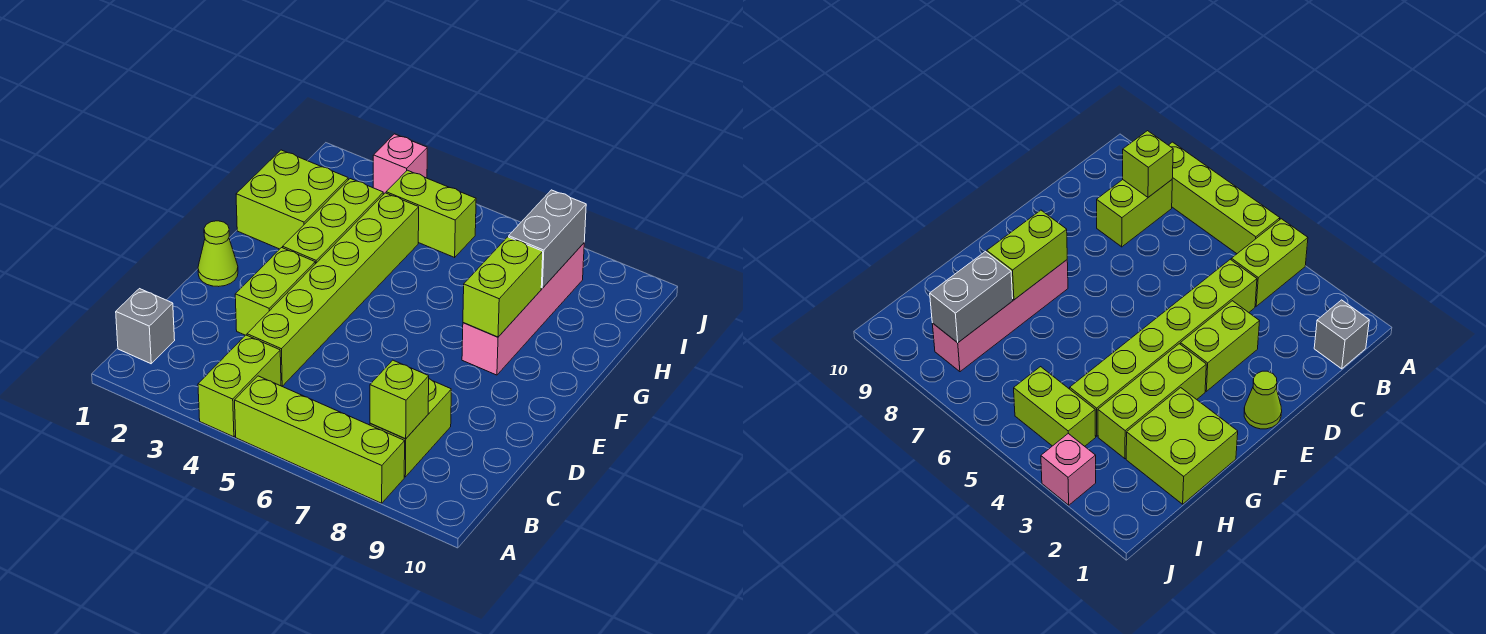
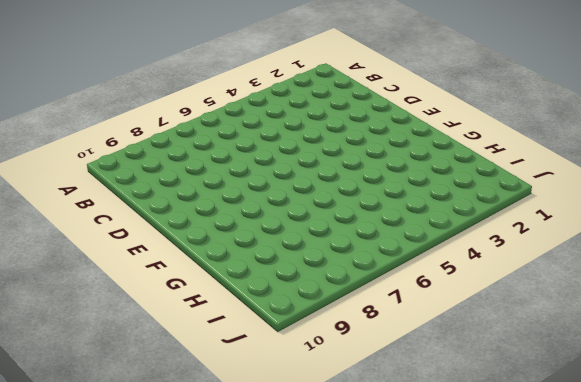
none -> lime 1x2 brick [198,335,281,437]
none -> lime 1x4 brick [235,376,405,503]
none -> grey 1x1 brick [116,289,175,364]

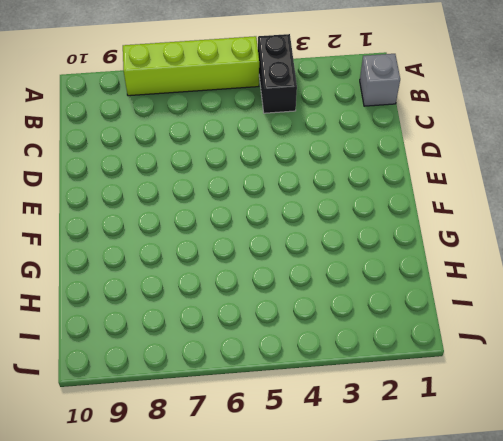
black 1x2 brick [258,34,297,113] -> lime 1x2 brick [198,335,281,437]
none -> lime 1x2 brick [370,379,451,477]
none -> lime 1x6 brick [247,193,419,386]
none -> lime 1x2 brick [235,248,315,335]

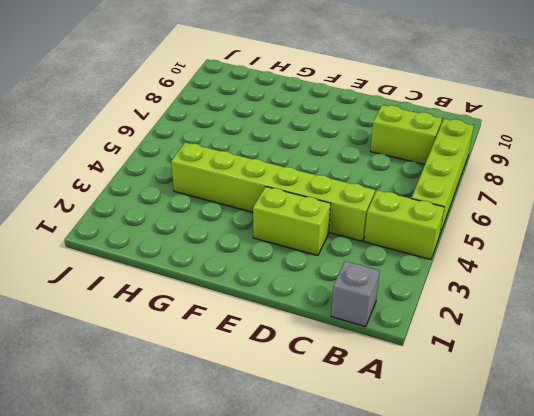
none -> lime 1x1 cone [198,221,238,287]
none -> lime 1x3 brick [283,179,383,264]
none -> pink 1x4 brick [462,243,584,375]

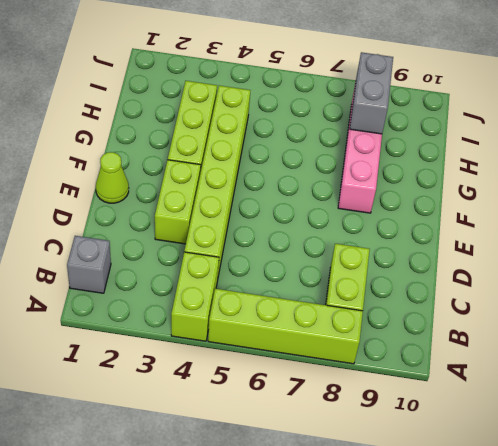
none -> lime 2x2 brick [236,150,348,249]
none -> lime 1x2 brick [386,170,476,257]
none -> pink 1x1 brick [373,134,427,195]

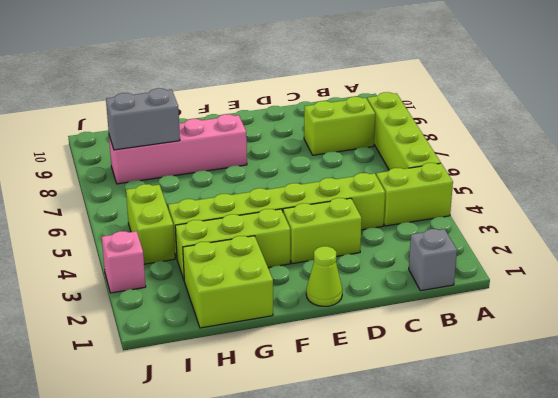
none -> lime 1x1 brick [370,360,429,439]
none -> lime 1x2 brick [463,237,543,337]

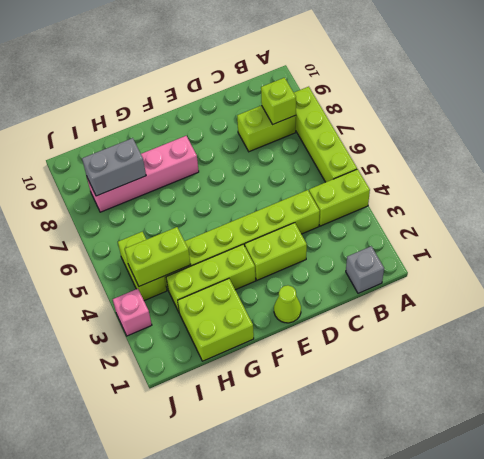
lime 1x2 brick [125,227,191,286] -> lime 1x2 brick moved to [463,237,543,337]

